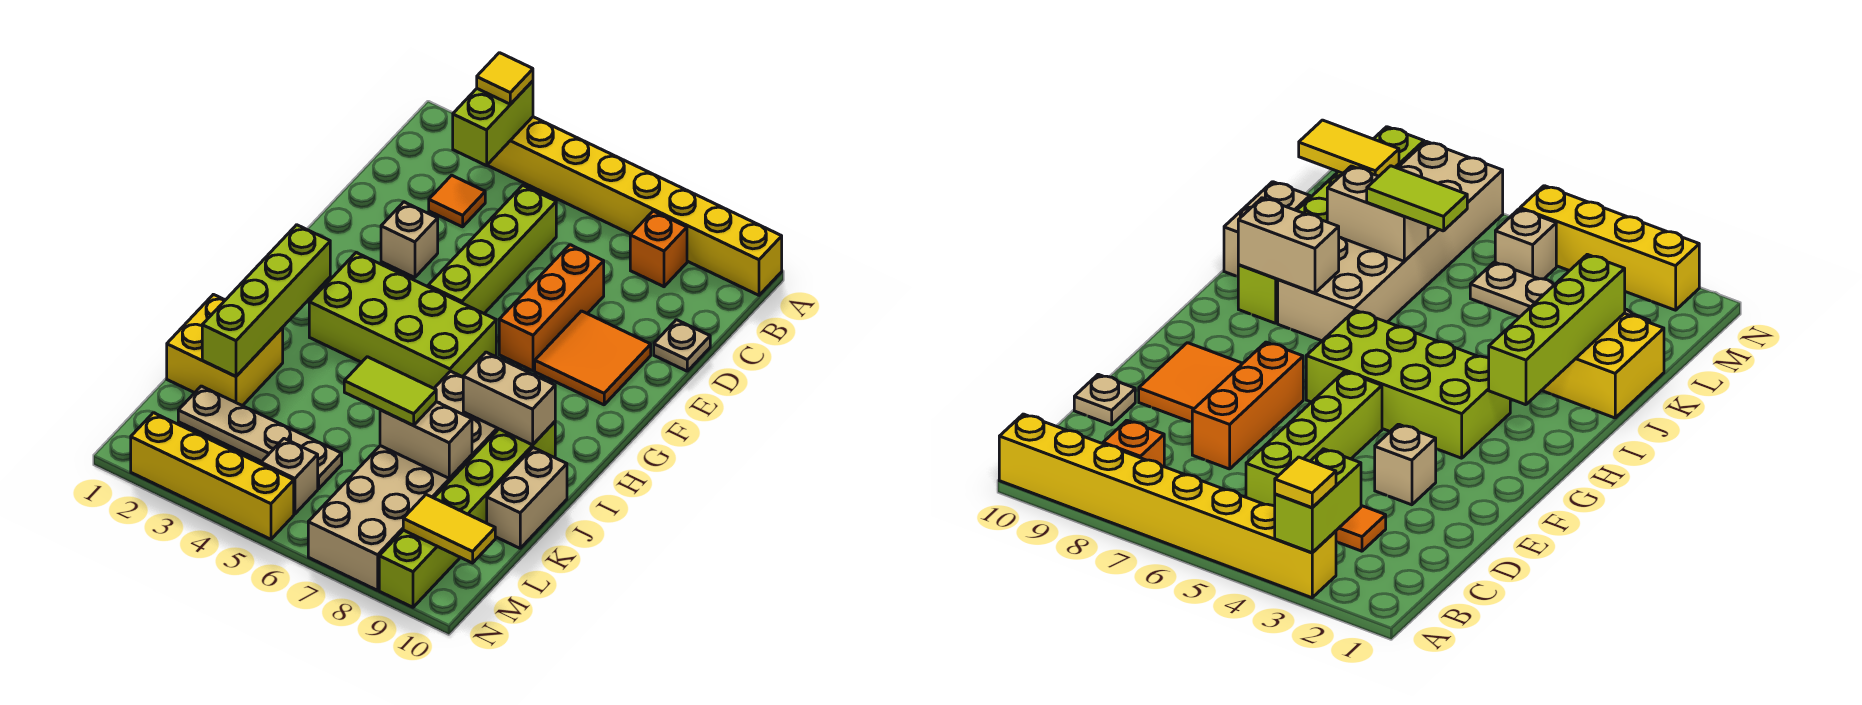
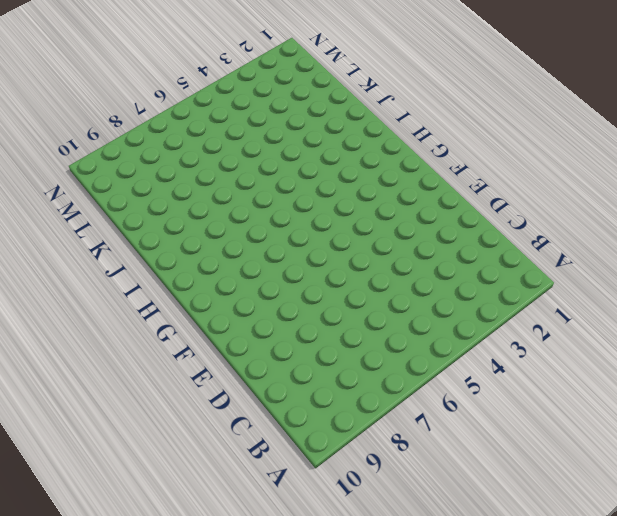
none -> yellow 1x8 brick [487,117,782,295]
none -> orange 1x1 brick [630,211,687,287]
none -> orange 1x1 tile [429,175,485,227]

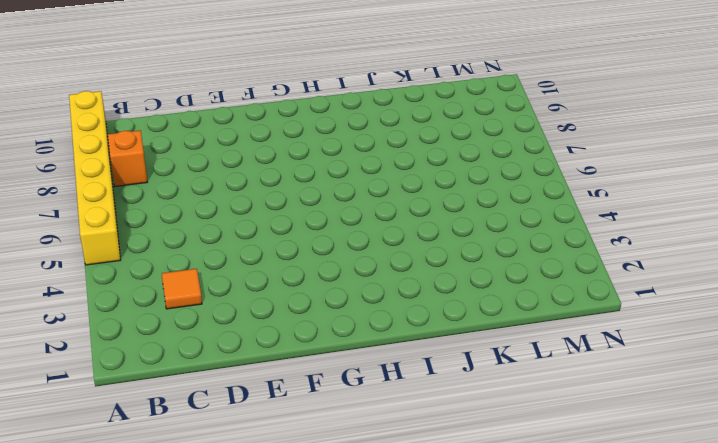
yellow 1x6 brick [69,91,120,265] -> yellow 1x8 brick [487,117,782,295]
none -> lime 1x4 brick [428,185,556,313]
none -> orange 1x3 brick [499,245,604,371]
none -> tan 1x1 plate [654,320,710,371]

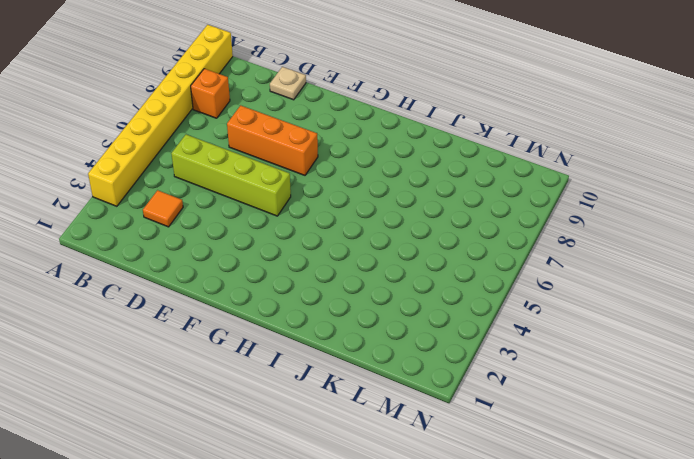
none -> tan 1x1 brick [381,202,438,278]
none -> orange 2x2 tile [535,311,651,405]
none -> lime 2x4 brick [309,253,496,388]

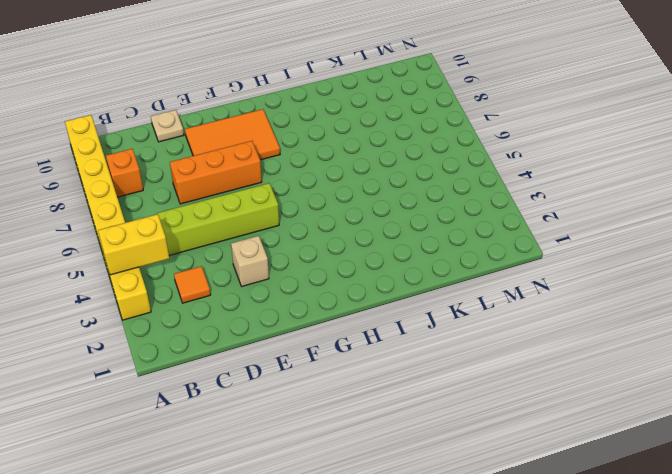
yellow 1x2 brick [98,214,169,275] -> none
orange 2x3 tile [185,109,280,160] -> orange 2x2 tile [535,311,651,405]
none -> lime 2x4 brick [309,253,496,388]
none -> tan 2x6 brick [308,371,498,590]
none -> lime 1x6 brick [379,422,555,607]

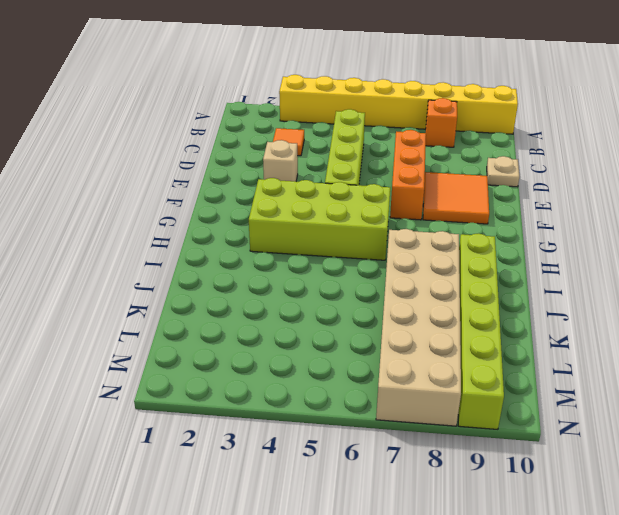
none -> yellow 2x2 brick [167,294,283,406]
none -> tan 1x2 brick [487,448,567,548]
none -> tan 1x4 plate [178,386,342,489]

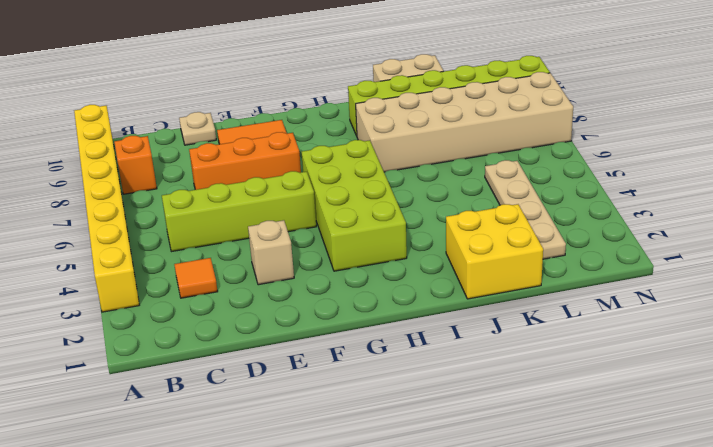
none -> tan 1x1 brick [261,439,318,514]
none -> yellow 1x4 brick [131,413,294,539]
none -> lime 1x2 brick [453,81,533,166]

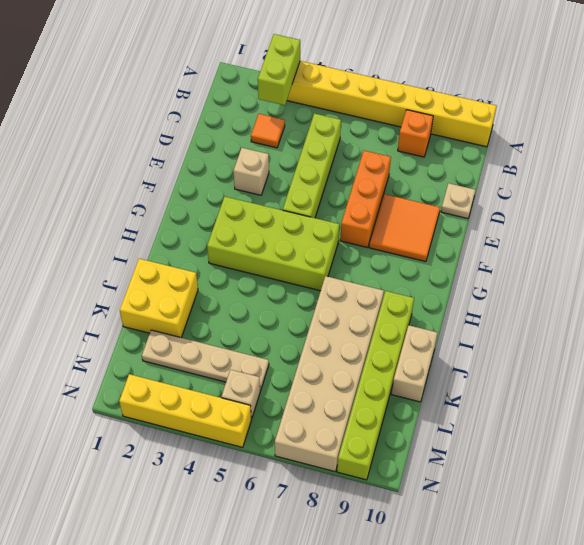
none -> lime 1x4 brick [202,225,330,376]
none -> tan 1x2 brick [463,352,555,445]
none -> tan 1x2 brick [380,402,472,478]

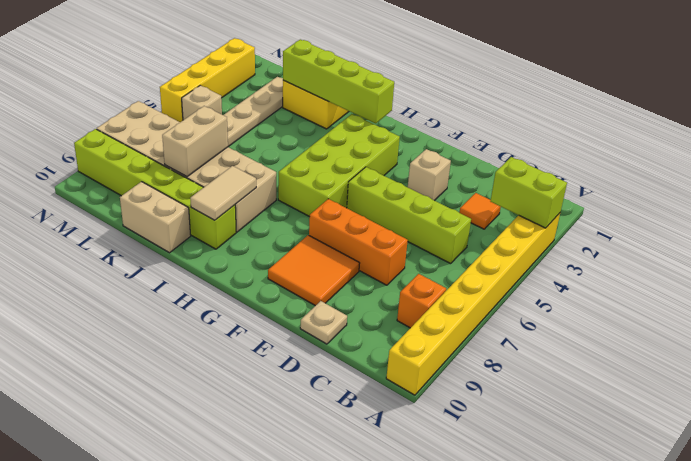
tan 1x2 tile [190,166,256,220] -> tan 1x2 brick [463,352,555,445]
none -> yellow 1x2 tile [403,495,495,563]
none -> yellow 1x1 tile [477,53,533,104]
none -> lime 1x2 tile [344,357,436,425]

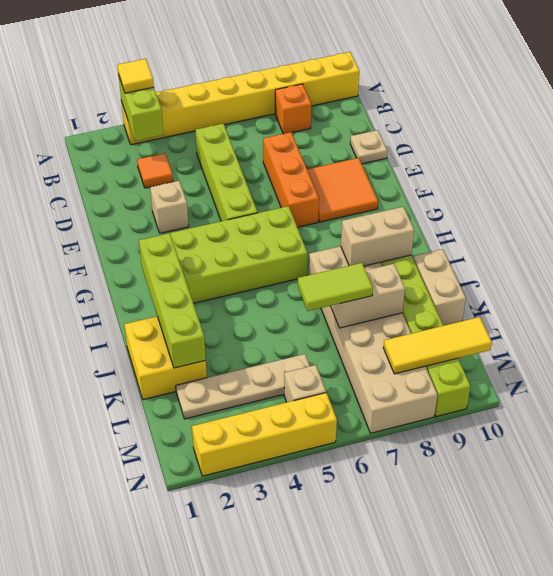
yellow 1x3 tile [383,317,492,374] -> yellow 1x2 tile [403,495,495,563]

